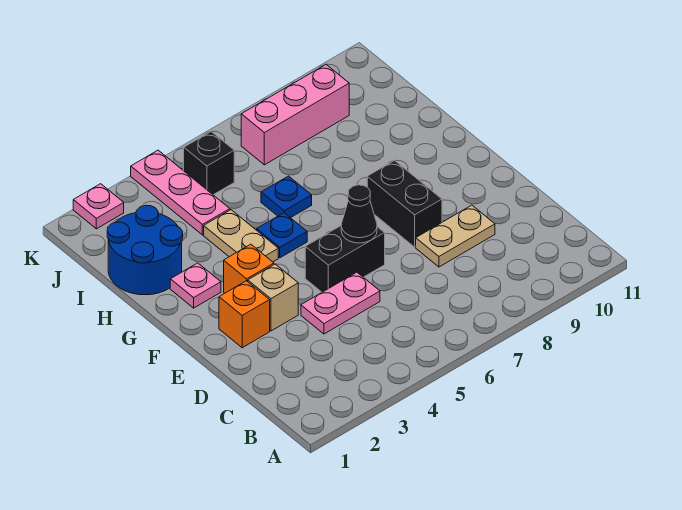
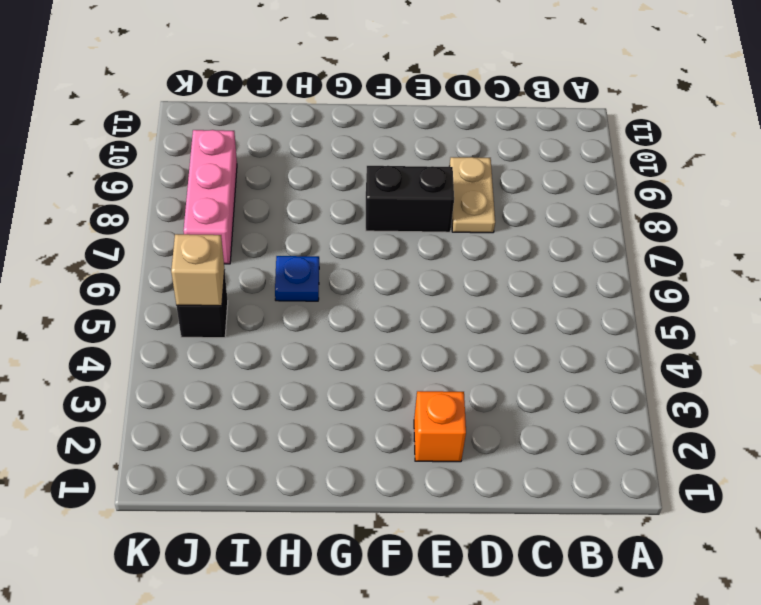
tan 1x1 brick [171,234,225,306] -> tan 1x1 brick moved to [248,264,298,331]
none -> pink 1x2 plate [301,272,380,334]
none -> black 1x2 brick [305,226,385,292]
none -> orange 1x1 brick [224,244,274,293]

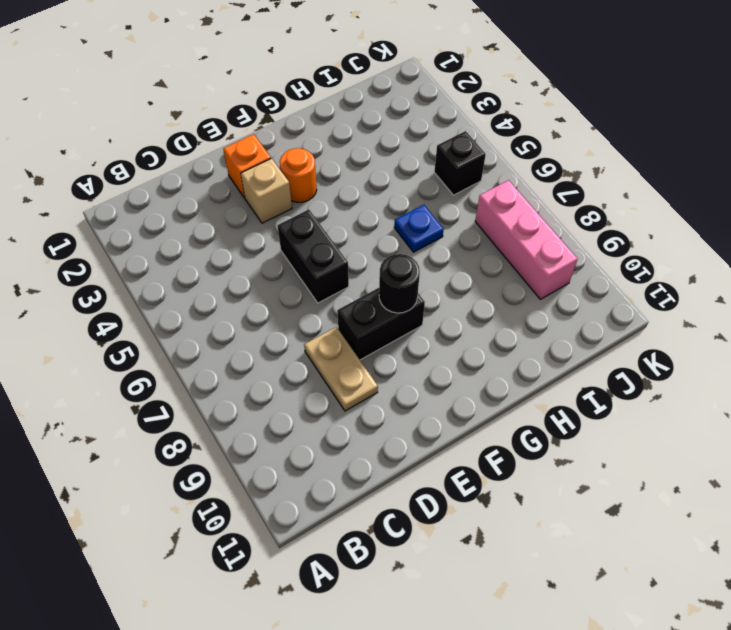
orange 1x1 round brick [280,148,317,202] -> orange 1x1 brick [224,244,274,293]
black 1x1 round brick [379,254,420,313] -> none
none -> pink 1x2 plate [301,272,380,334]
none -> pink 1x1 plate [170,263,221,308]
none -> tan 1x2 plate [204,210,278,262]

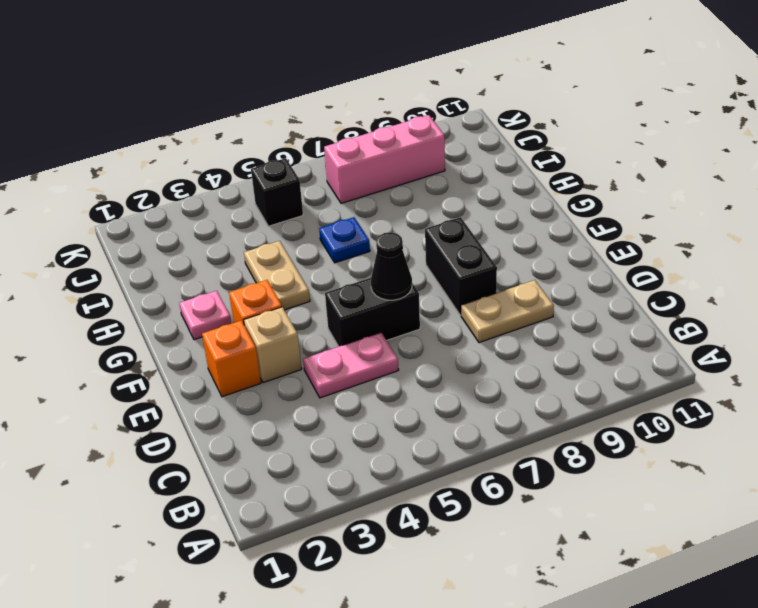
none -> blue 1x1 plate [257,213,307,258]
none -> blue 2x2 round brick [107,205,183,295]
none -> pink 1x3 plate [131,150,230,235]

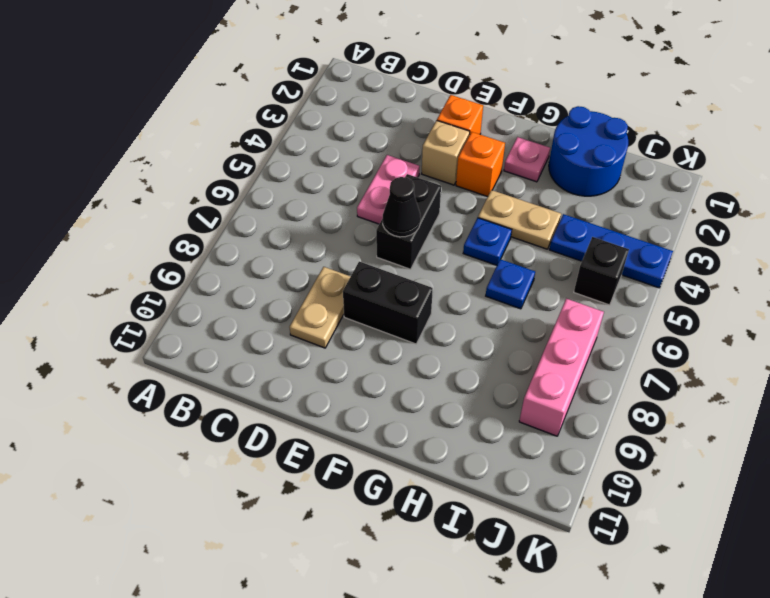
blue 1x3 plate [549,214,673,288] -> pink 1x3 plate [131,150,230,235]
none -> pink 1x1 plate [73,184,124,229]

